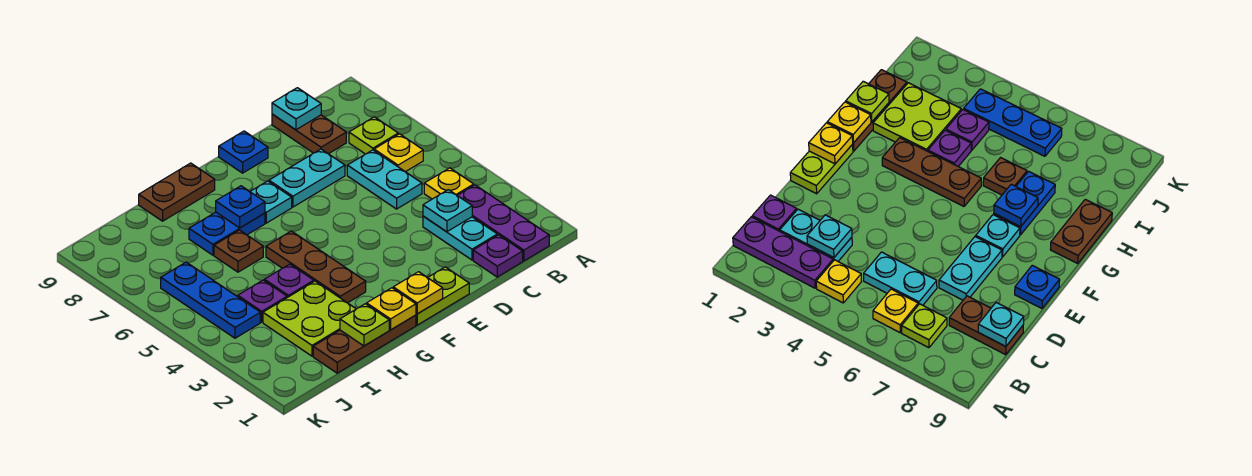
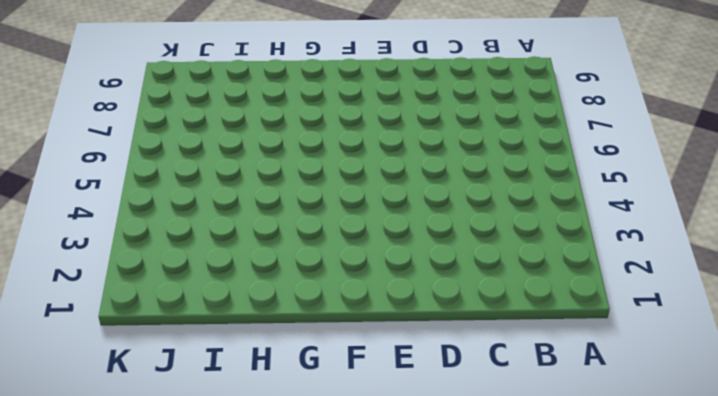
none -> purple 1x3 plate [457,185,549,261]
none -> yellow 1x1 plate [424,168,474,199]
none -> yellow 1x1 plate [374,134,423,172]

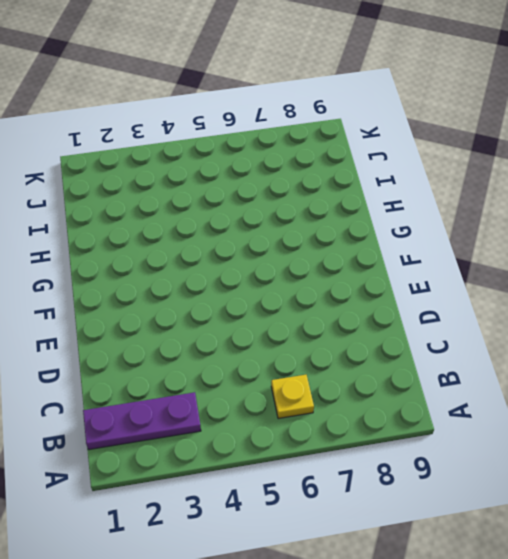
none -> yellow 1x1 plate [424,168,474,199]
none -> lime 1x1 plate [349,117,398,154]
none -> purple 1x1 plate [473,235,523,277]

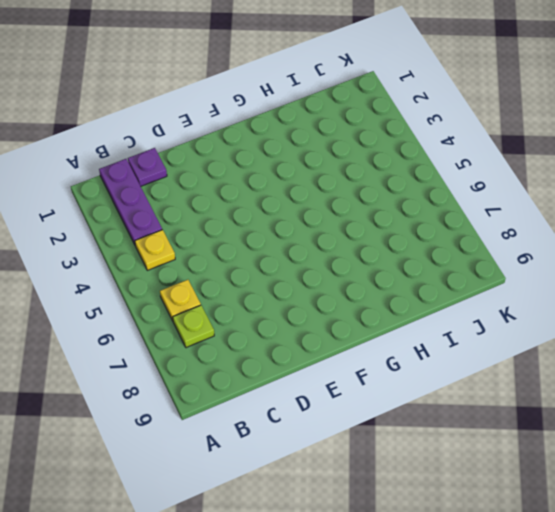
none -> cyan 1x2 plate [423,216,497,260]
none -> cyan 1x2 plate [347,150,422,209]
none -> brown 1x2 plate [272,114,346,154]

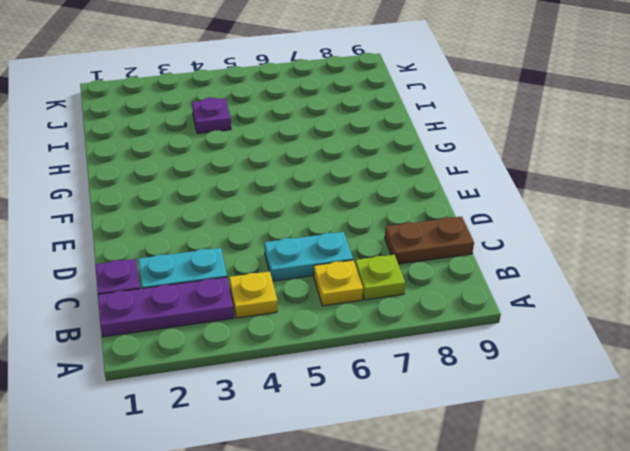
none -> cyan 1x2 plate [269,149,345,207]
none -> lime 1x2 plate [416,267,469,325]
none -> blue 1x1 plate [219,131,268,173]

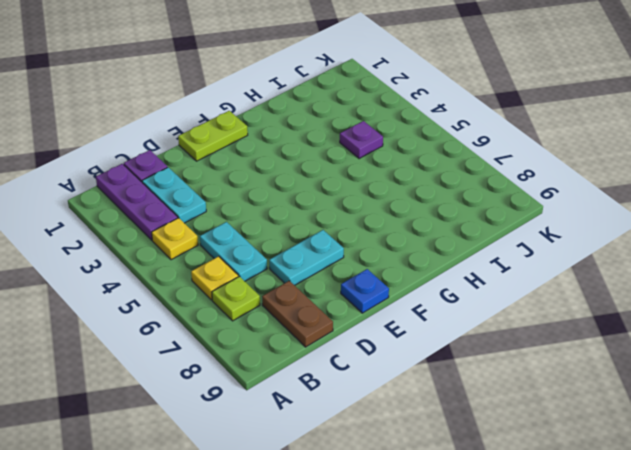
none -> cyan 1x1 plate [250,181,292,223]
none -> brown 1x3 plate [313,315,416,373]
none -> brown 1x3 plate [266,231,366,303]

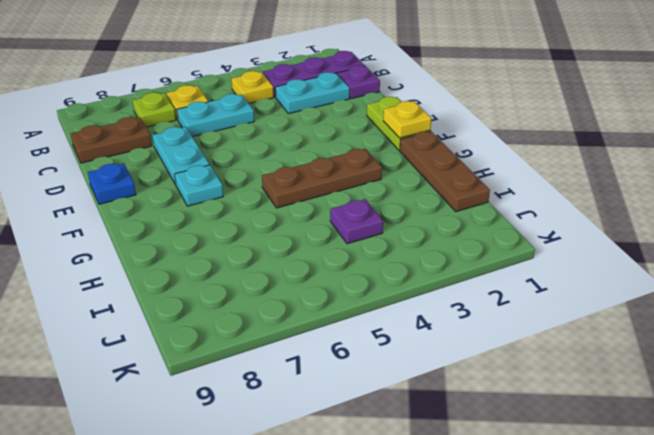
none -> blue 1x2 plate [189,212,265,255]
none -> brown 1x2 plate [139,163,215,221]
none -> lime 2x2 plate [263,281,356,356]

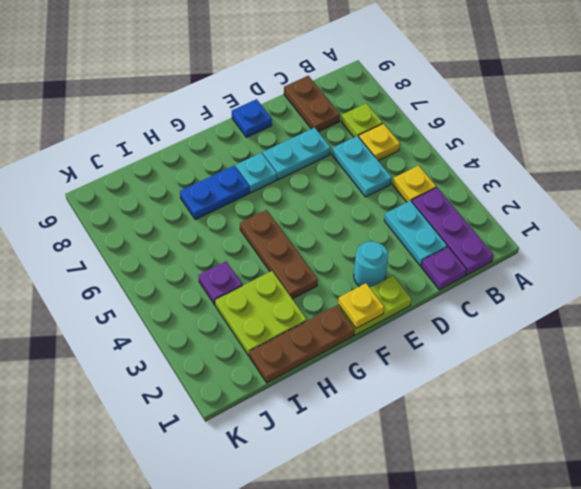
cyan 1x1 round brick [354,241,388,287] -> none
none -> brown 1x2 plate [139,163,215,221]
none -> purple 1x1 plate [264,264,314,298]
none -> brown 1x1 plate [214,230,263,272]

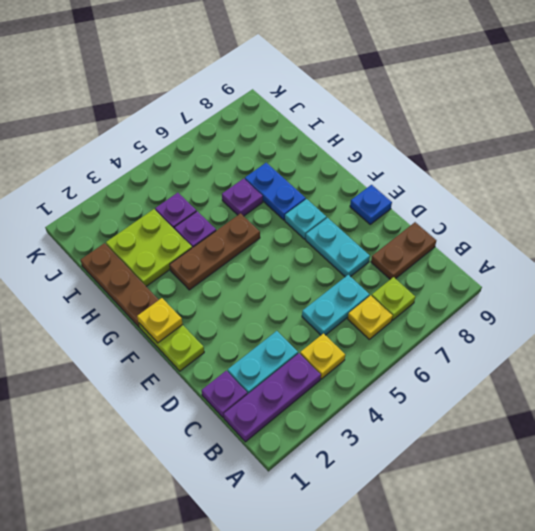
purple 1x1 plate [222,178,263,216] -> brown 1x1 plate [214,230,263,272]
none -> brown 1x2 plate [139,163,215,221]
none -> blue 1x3 plate [161,262,260,338]
none -> cyan 1x1 plate [423,190,472,232]

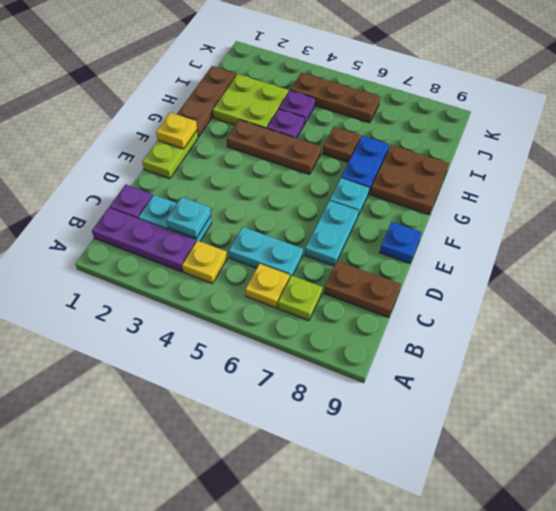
brown 2x2 plate [370,145,449,214] -> brown 1x2 plate [139,163,215,221]
brown 1x3 plate [291,73,380,123] -> blue 1x3 plate [161,262,260,338]
none -> cyan 1x1 plate [272,88,321,130]
none -> yellow 1x1 plate [367,288,416,330]
none -> blue 1x1 plate [216,186,265,228]

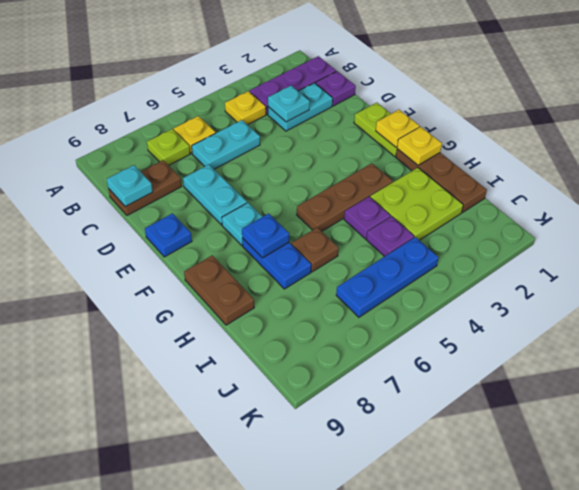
none -> lime 1x1 plate [340,304,389,346]

